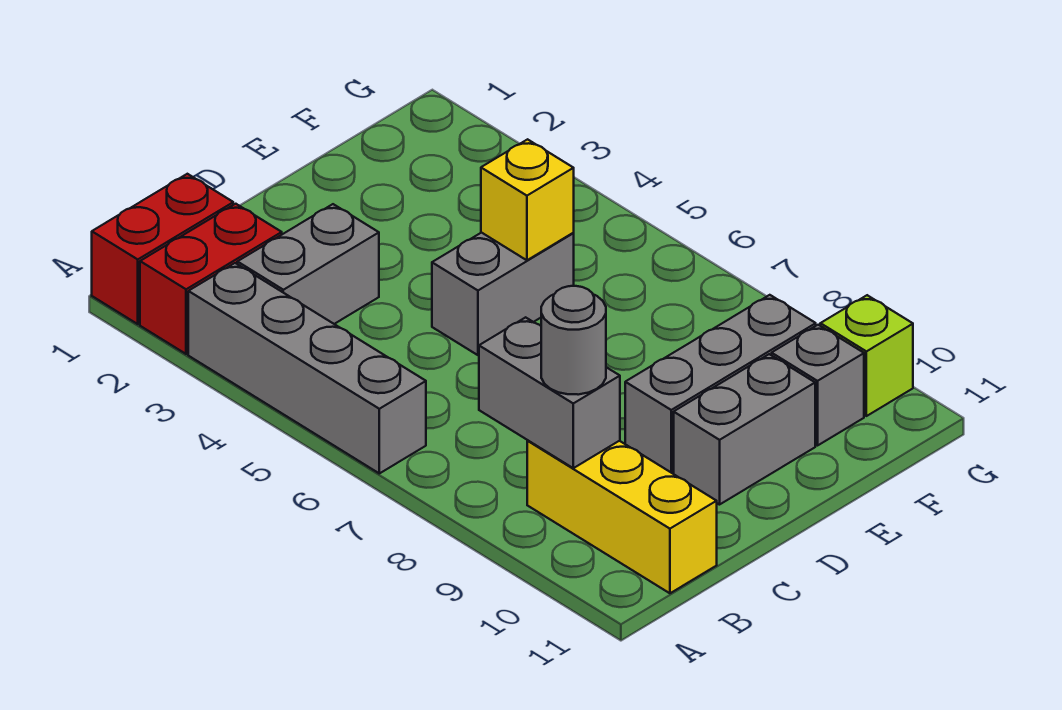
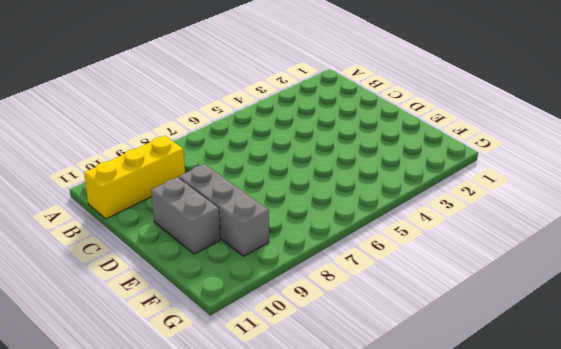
none -> red 1x2 brick [92,174,233,324]
none -> red 1x2 brick [140,204,282,354]
none -> grey 1x4 brick [188,263,426,473]

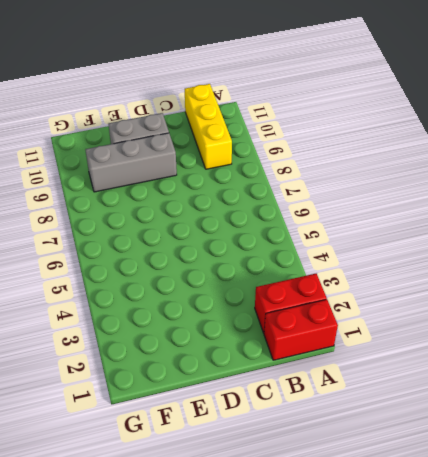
none -> grey 1x4 brick [188,263,426,473]
none -> grey 1x2 brick [237,204,379,324]
none -> grey 1x2 brick [432,232,574,355]

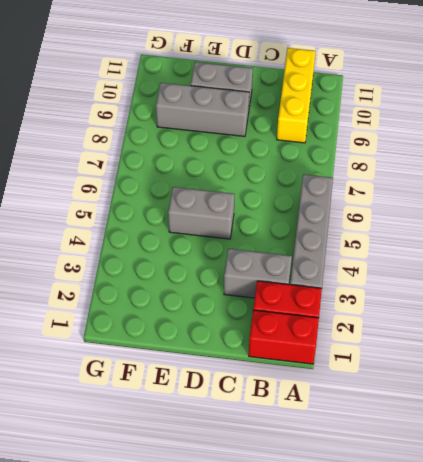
none -> grey 1x1 brick [772,325,864,446]
none -> lime 1x1 brick [820,295,913,416]
none -> grey 1x2 brick [479,317,620,468]

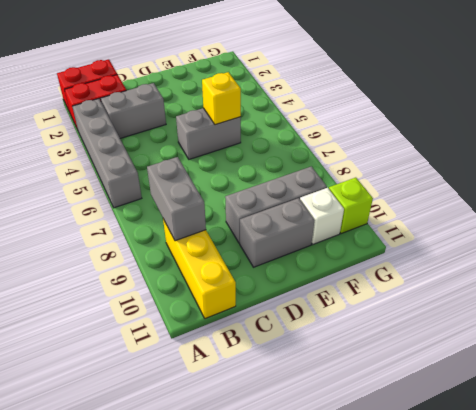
white 1x1 brick [300,188,344,244] -> grey 1x1 brick [772,325,864,446]
none -> grey 1x1 round brick [541,286,606,395]

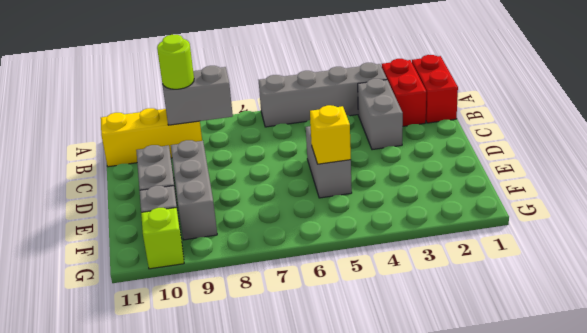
lime 1x1 round brick [157,35,194,89] -> grey 1x1 round brick [541,286,606,395]

